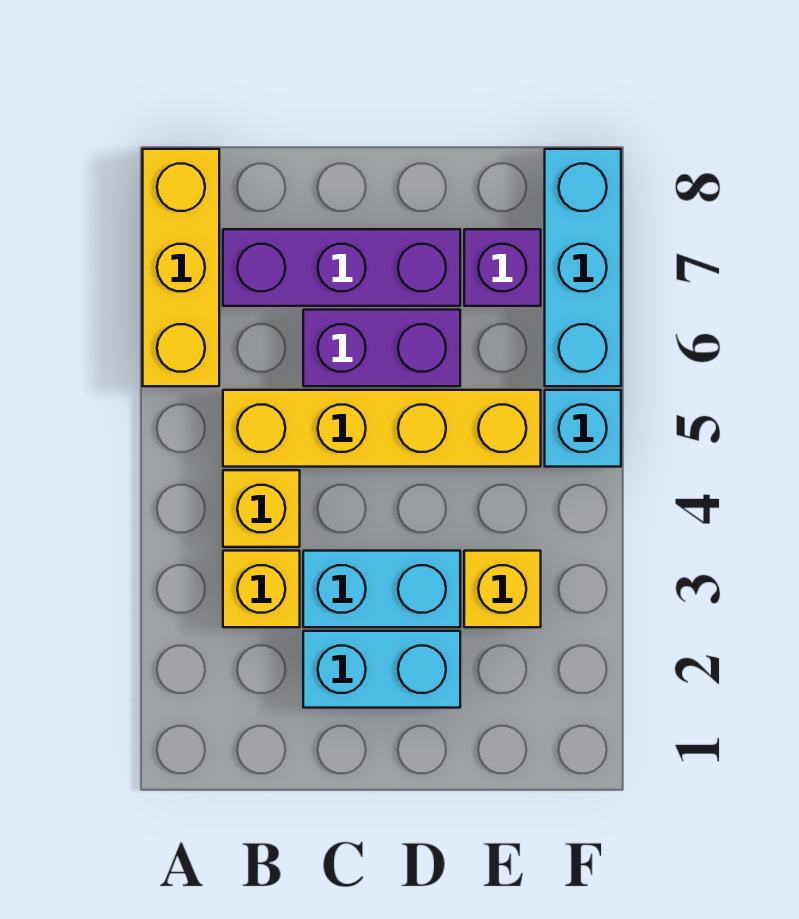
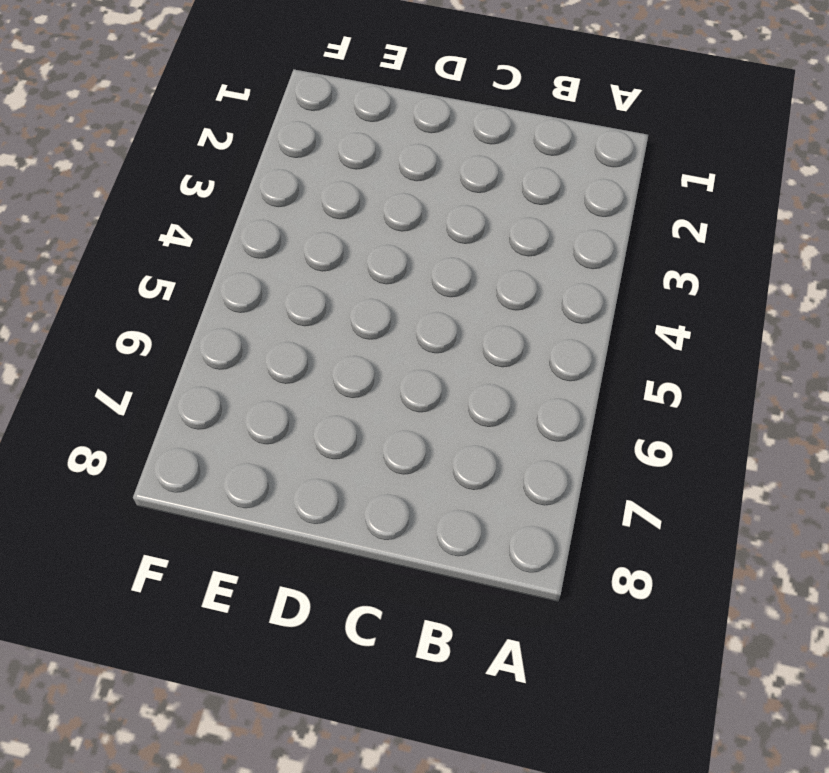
none -> yellow 1x3 brick [143,149,219,386]
none -> yellow 1x1 brick [223,551,300,627]
none -> yellow 1x1 brick [223,470,300,547]

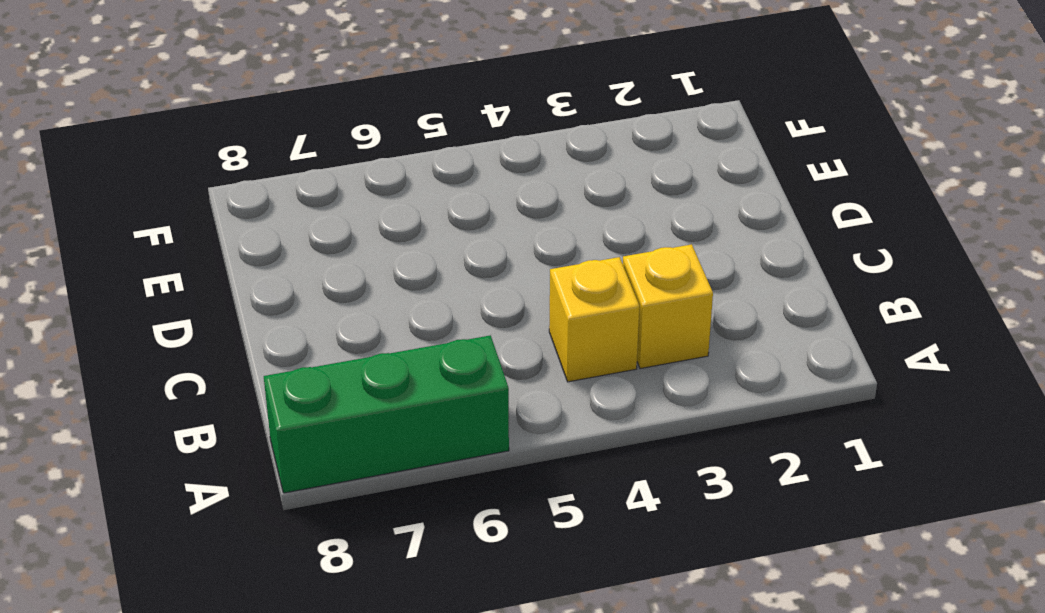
green 1x3 brick [264,335,509,493] -> yellow 1x3 brick [143,149,219,386]
none -> yellow 1x4 brick [223,390,541,467]
none -> purple 1x3 brick [223,229,460,306]
none -> cyan 1x2 brick [303,631,460,708]

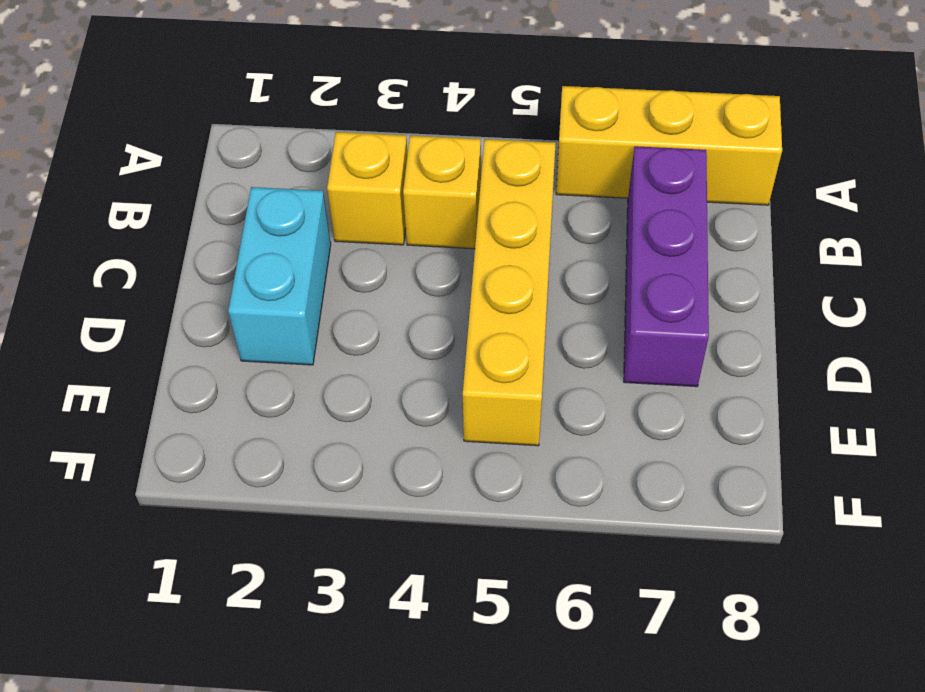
none -> cyan 1x2 brick [303,551,460,627]
none -> purple 1x2 brick [303,310,460,386]
none -> yellow 1x1 brick [464,551,541,627]

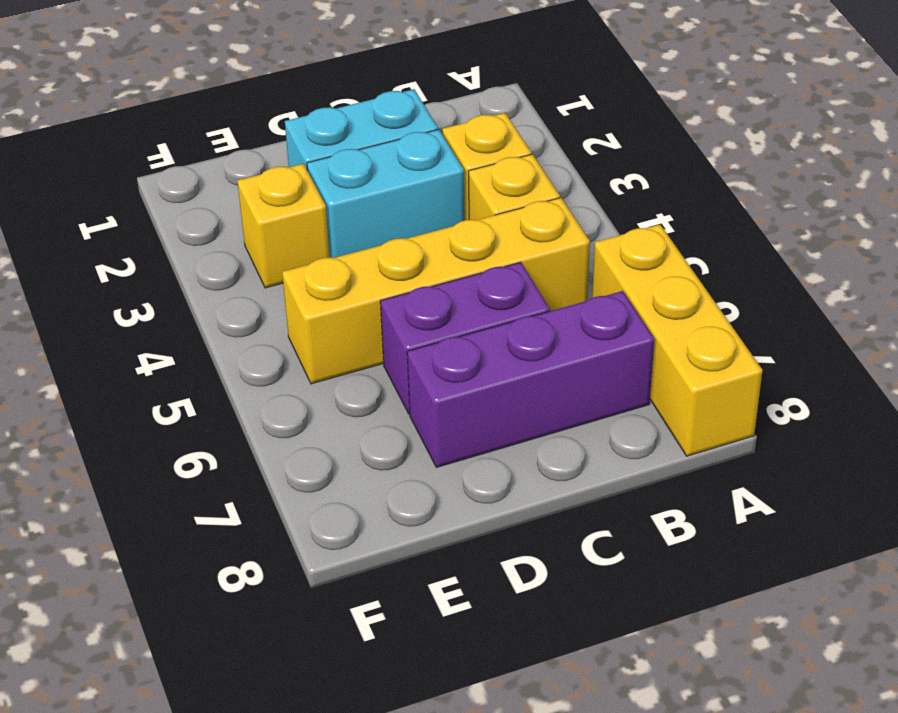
none -> purple 1x1 brick [464,229,541,306]
none -> cyan 1x1 brick [545,390,621,467]
none -> cyan 1x3 brick [545,149,621,386]

